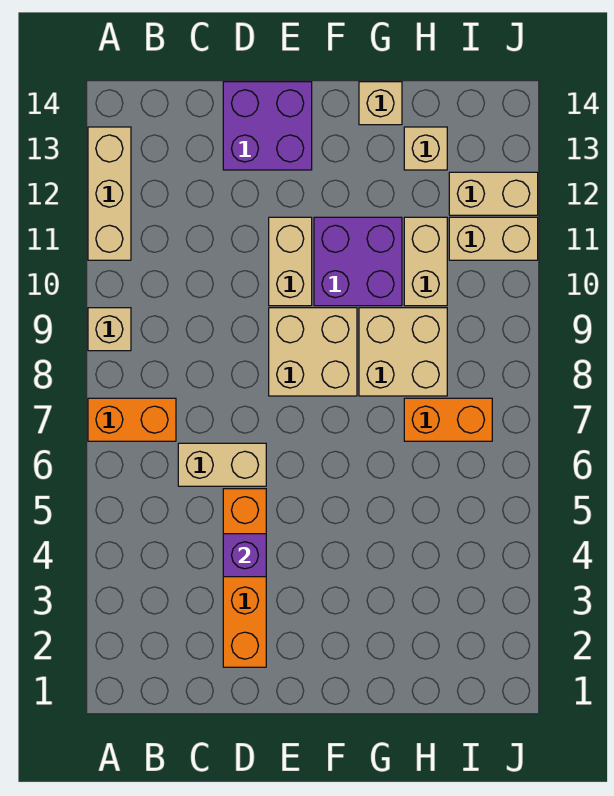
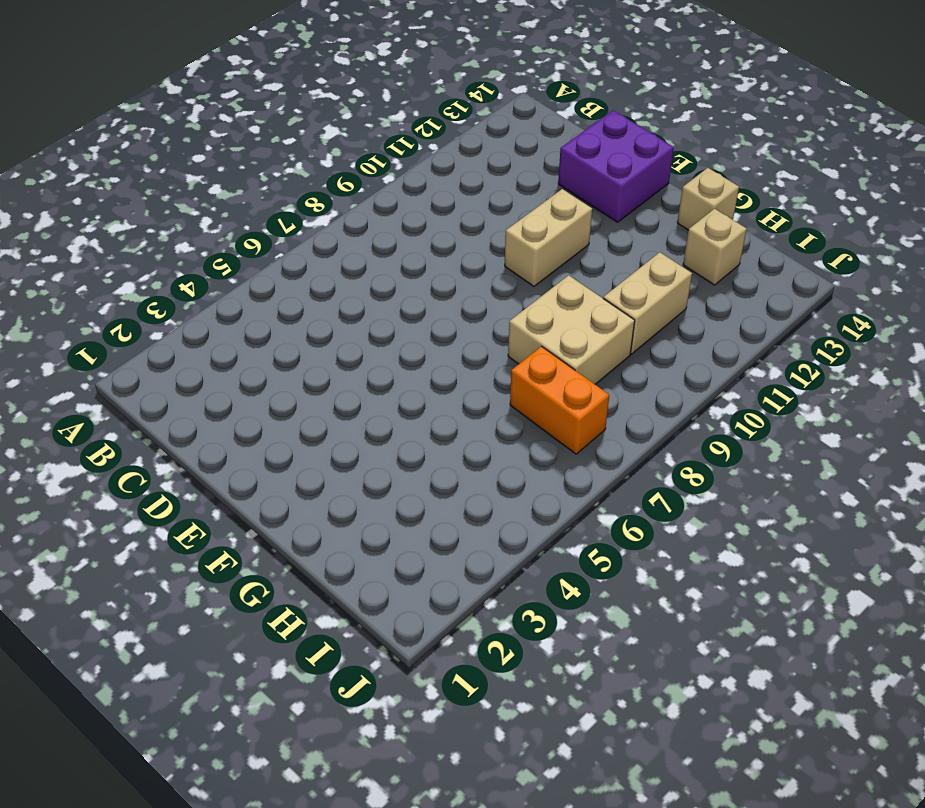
none -> orange 1x2 brick [88,398,176,441]
none -> tan 1x1 brick [88,308,131,351]
none -> tan 1x3 brick [88,127,131,260]

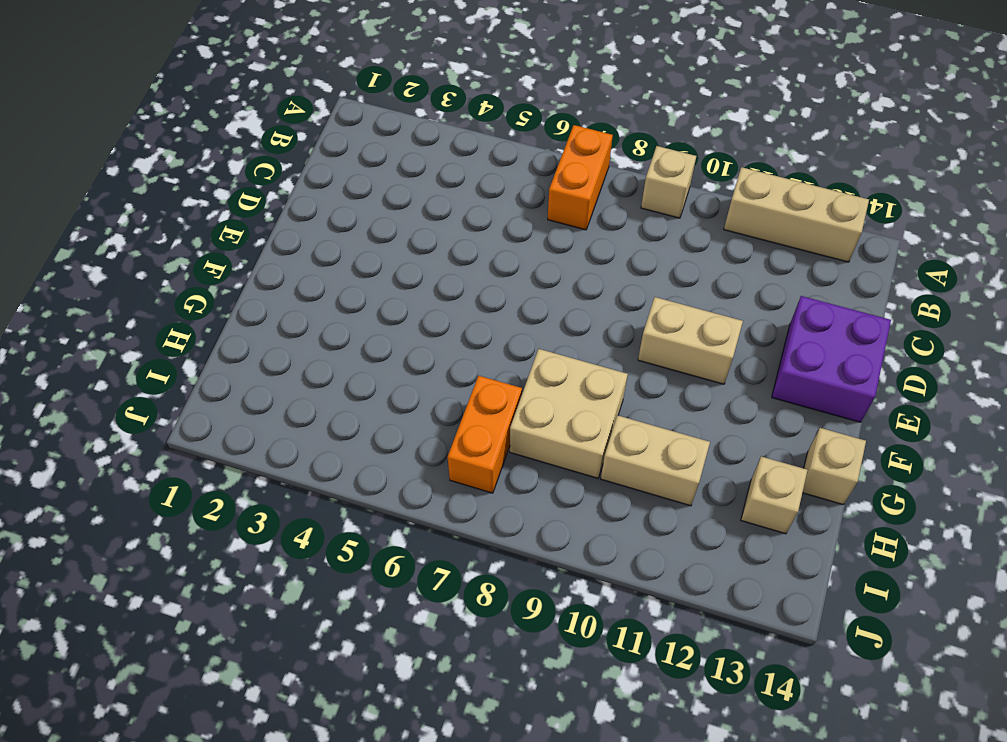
none -> tan 1x2 brick [178,443,266,486]
none -> orange 1x4 brick [223,489,266,667]
none -> tan 2x2 brick [269,308,357,396]

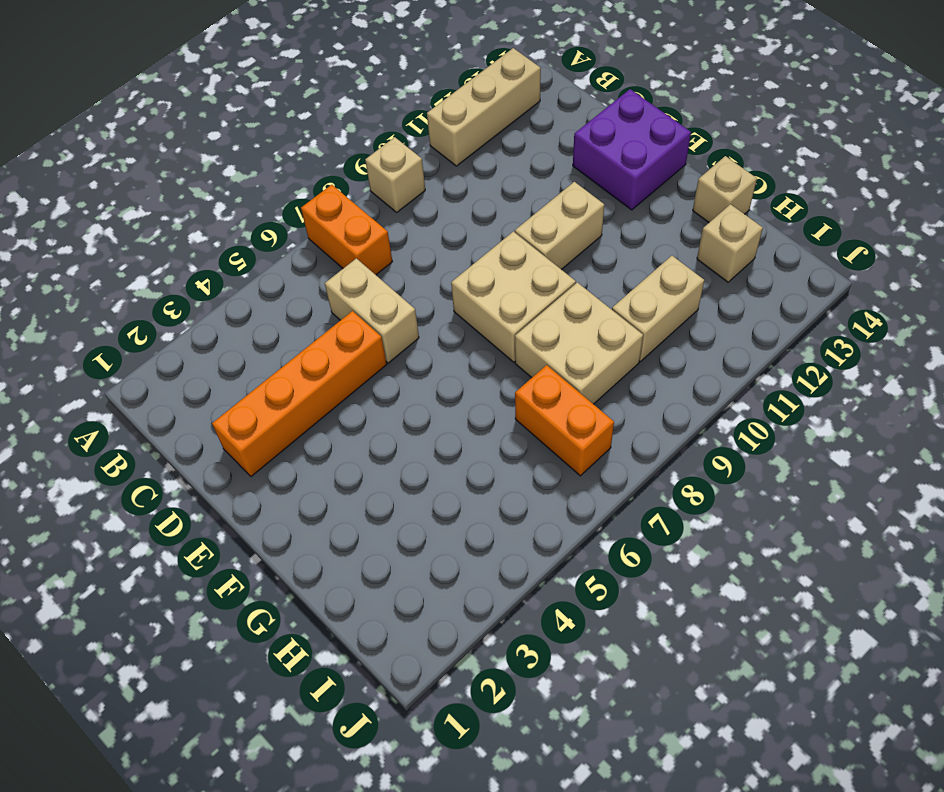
none -> purple 2x2 brick [314,217,402,306]
none -> tan 1x2 brick [449,217,538,260]
none -> tan 1x2 brick [449,172,538,215]

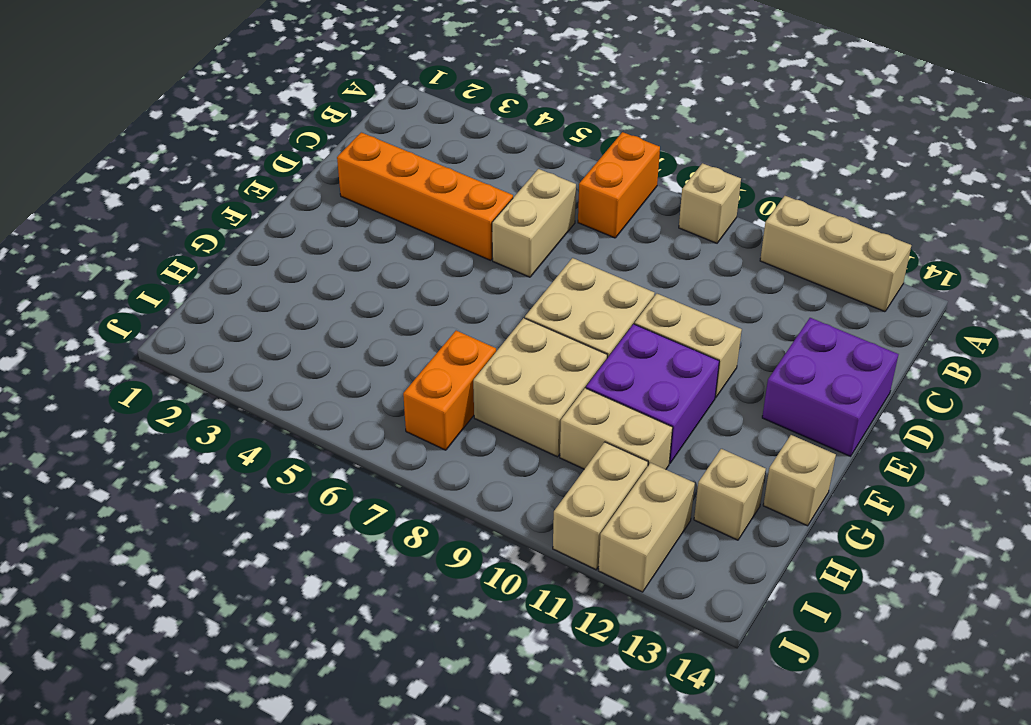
none -> purple 1x1 brick [223,534,266,577]

